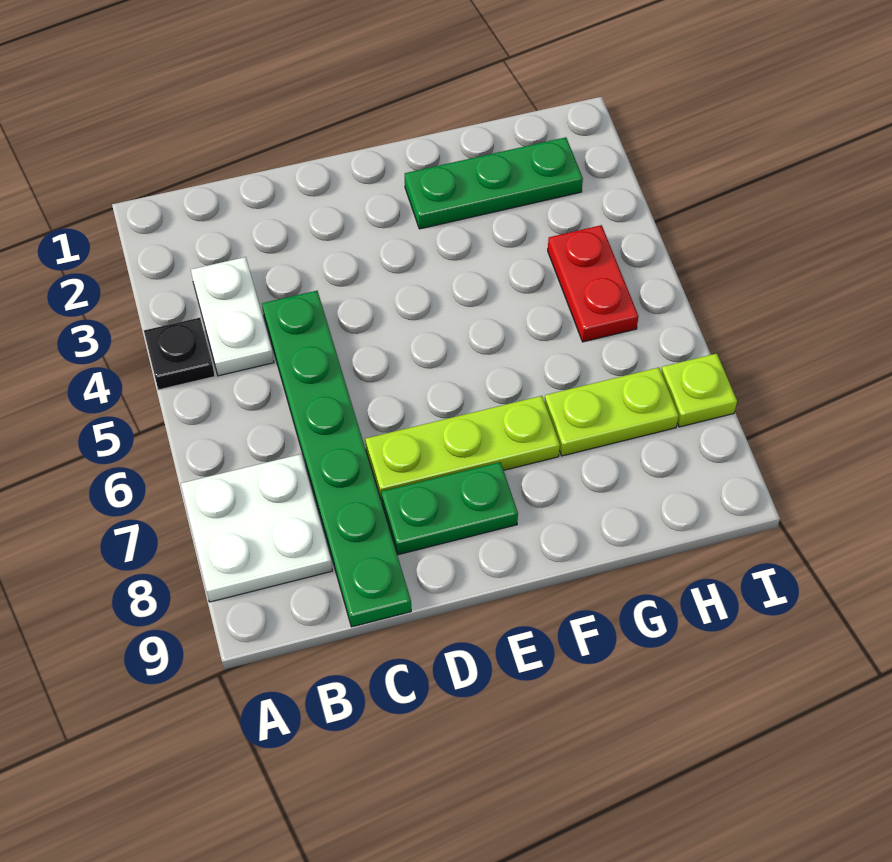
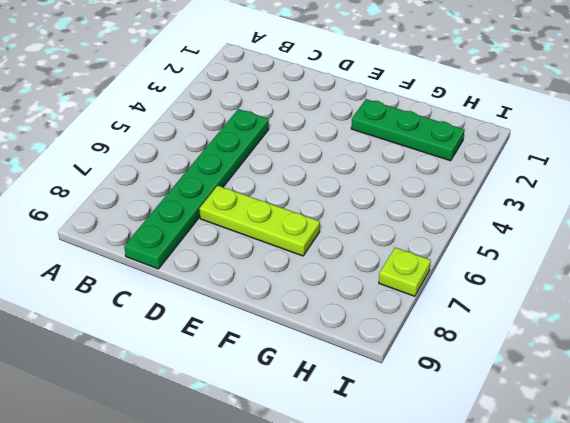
none -> black 1x1 plate [144,318,215,390]
none -> white 2x2 plate [181,454,332,602]

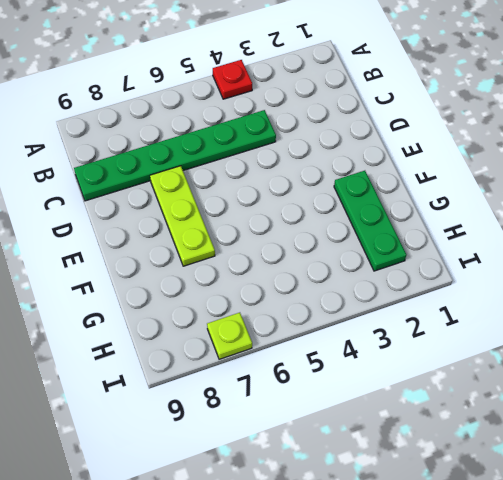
red 1x1 plate [213,60,252,99] -> black 1x1 plate [144,318,215,390]
none -> white 2x2 plate [181,454,332,602]
none -> white 1x2 plate [191,257,274,376]

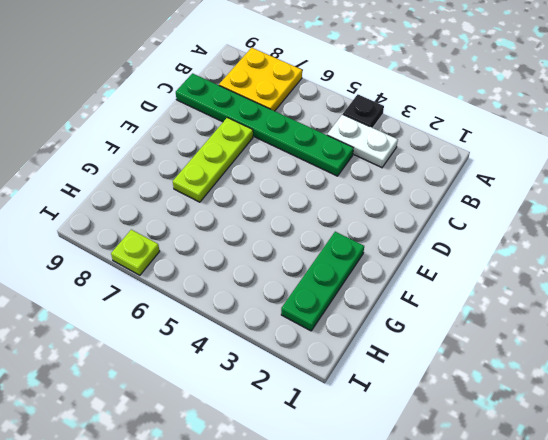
yellow 2x2 plate [219,48,302,111] -> white 2x2 plate [181,454,332,602]
none -> green 1x2 plate [381,462,518,555]
none -> lime 1x2 plate [544,368,679,456]

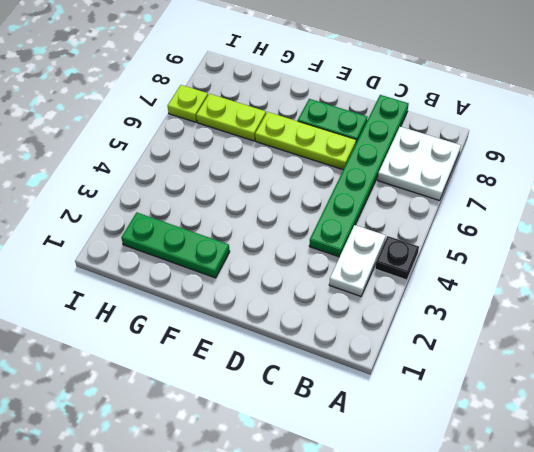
none -> red 1x2 plate [548,225,639,342]

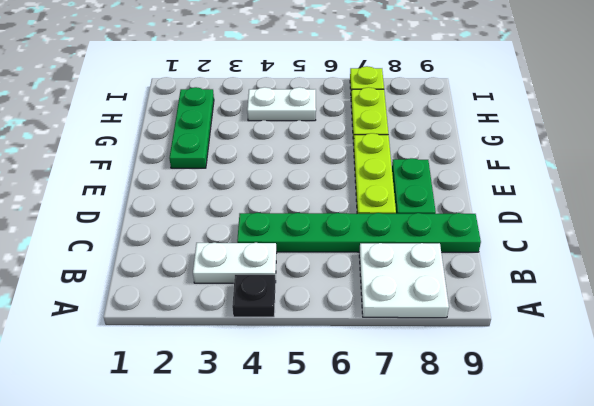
white 1x2 plate [247,87,316,121] -> red 1x2 plate [548,225,639,342]

